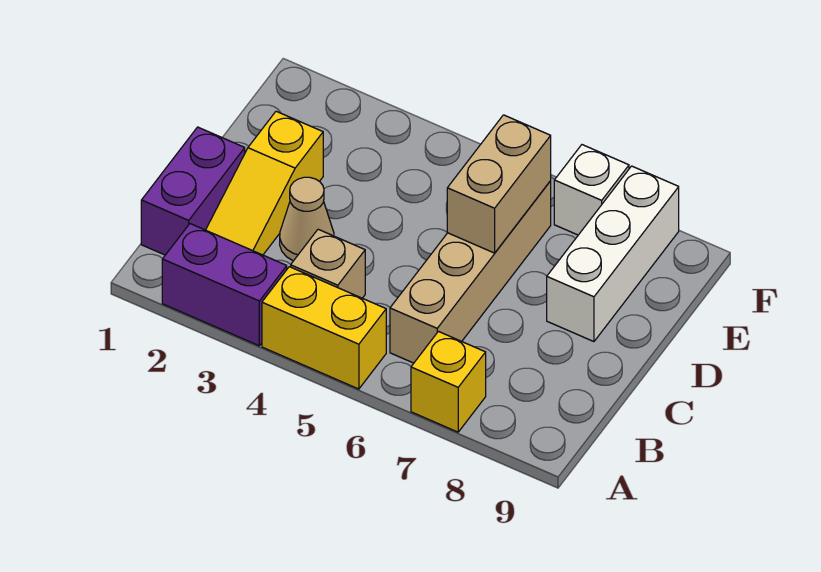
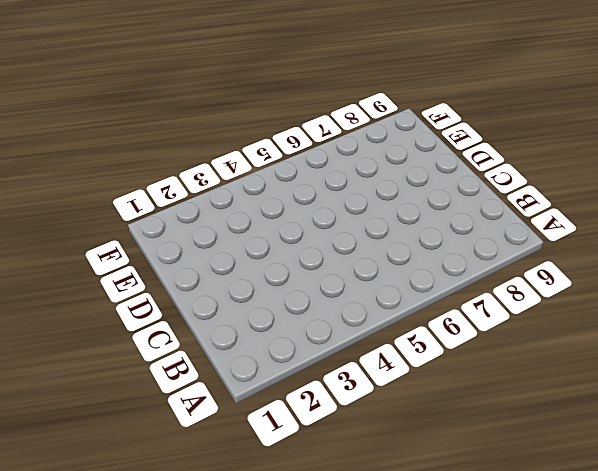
none -> purple 1x2 brick [162,224,287,346]
none -> yellow 1x2 brick [262,267,386,389]

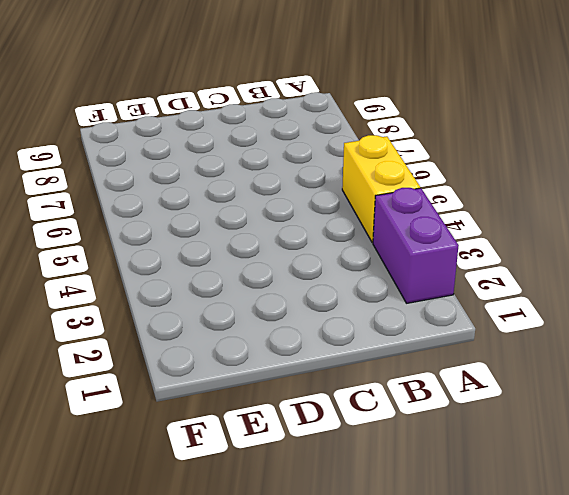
none -> yellow 1x1 brick [411,331,486,432]
none -> purple 1x2 brick [141,127,245,255]

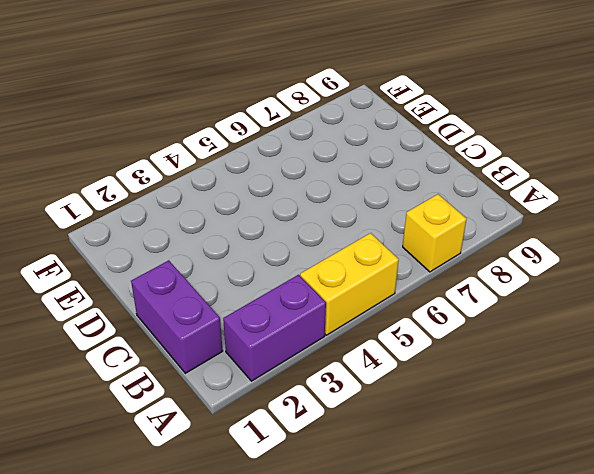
none -> yellow 1x3 slope [206,111,323,255]
none -> tan 1x1 brick [291,229,365,298]

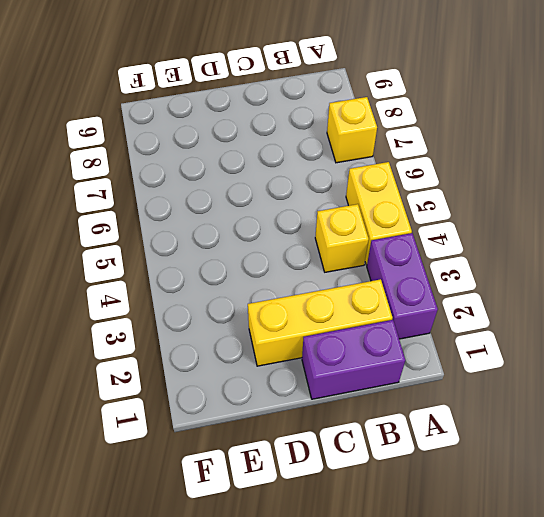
yellow 1x3 brick [248,279,393,366] -> yellow 1x3 slope [206,111,323,255]
yellow 1x1 brick [315,204,369,272] -> tan 1x1 brick [291,229,365,298]
none -> tan 1x4 brick [390,181,551,363]
none -> tan 1x1 cone [280,177,334,261]

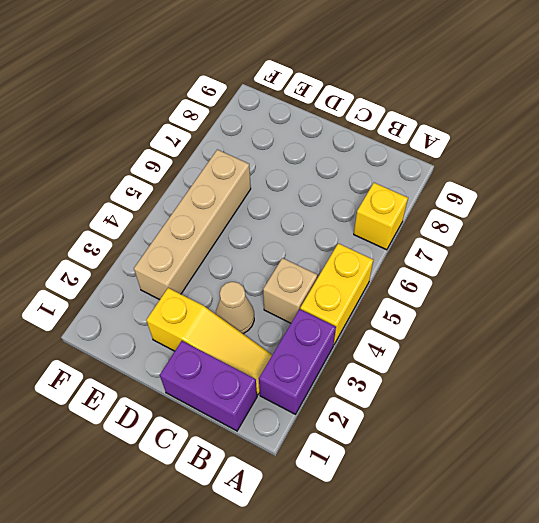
tan 1x4 brick [134,149,251,300] -> tan 1x4 brick turned to [390,181,551,363]
none -> white 1x3 brick [547,166,679,342]
none -> white 1x1 brick [554,145,629,235]

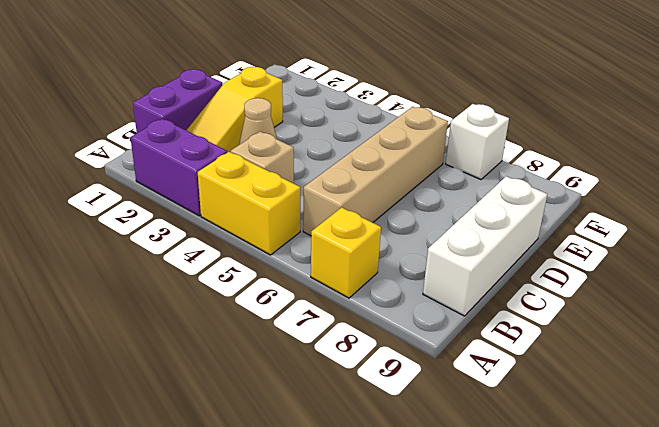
white 1x3 brick [423,176,547,316] -> white 1x3 brick moved to [547,166,679,342]
none -> tan 1x2 brick [447,115,551,253]

